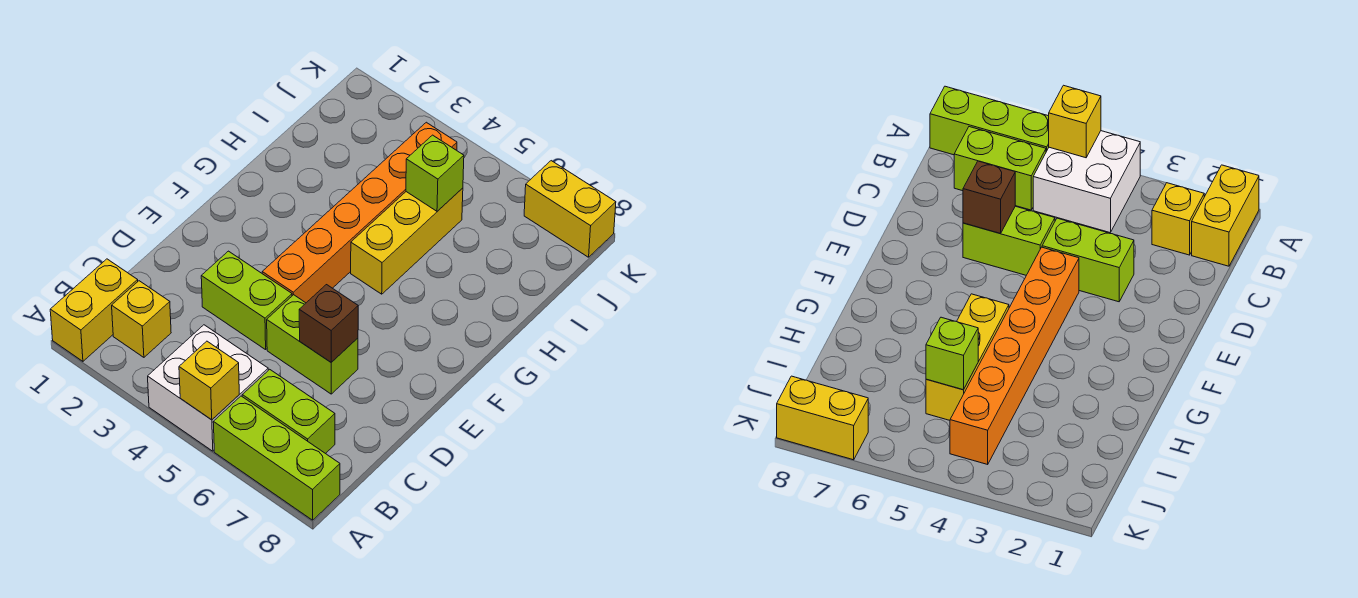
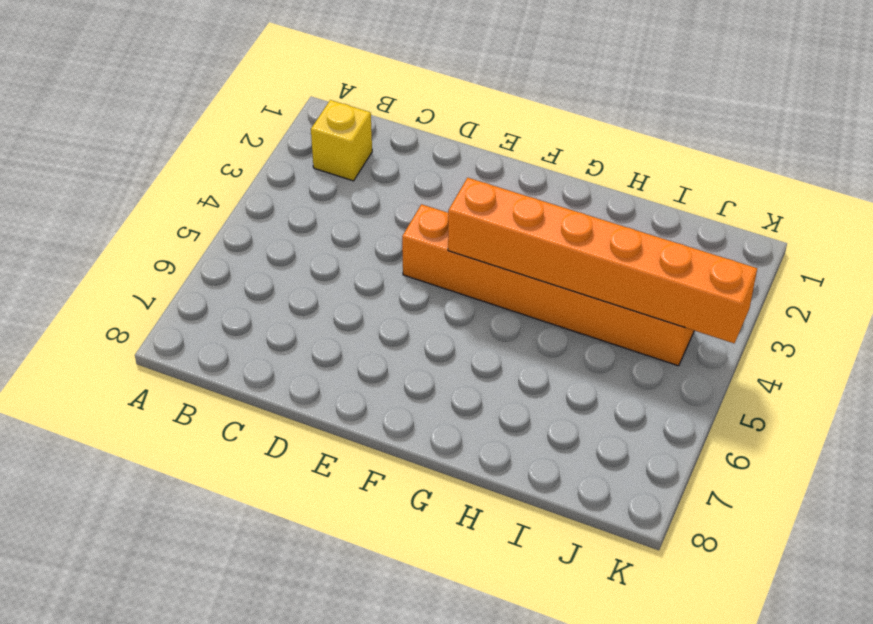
orange 1x6 brick [448,178,757,343] -> none
none -> yellow 1x2 brick [50,259,138,361]
none -> white 2x2 brick [148,325,268,451]
none -> lime 1x3 brick [213,396,340,520]

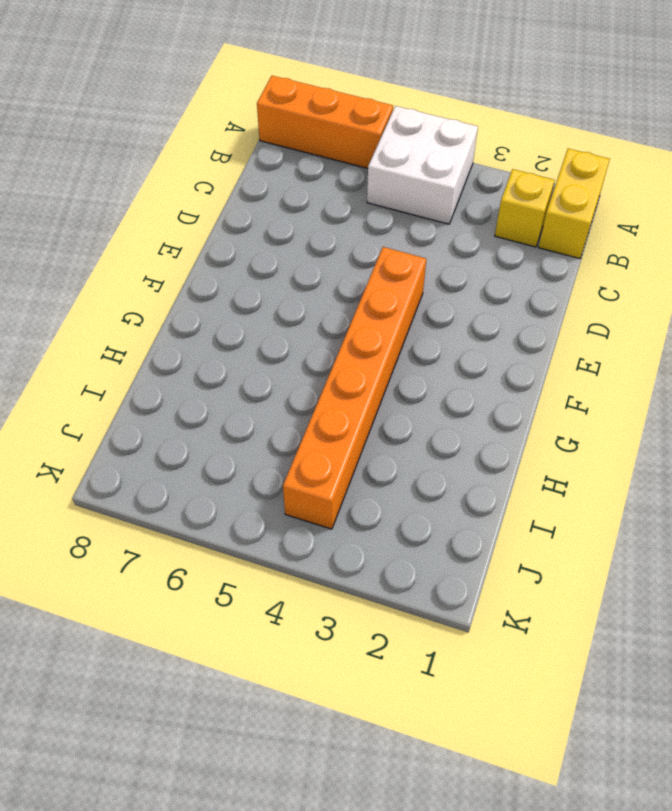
orange 1x3 brick [257,76,393,168] -> lime 1x3 brick [213,396,340,520]
none -> lime 1x2 brick [242,369,335,454]
none -> lime 1x2 brick [201,251,292,350]
none -> lime 1x2 brick [267,295,358,394]

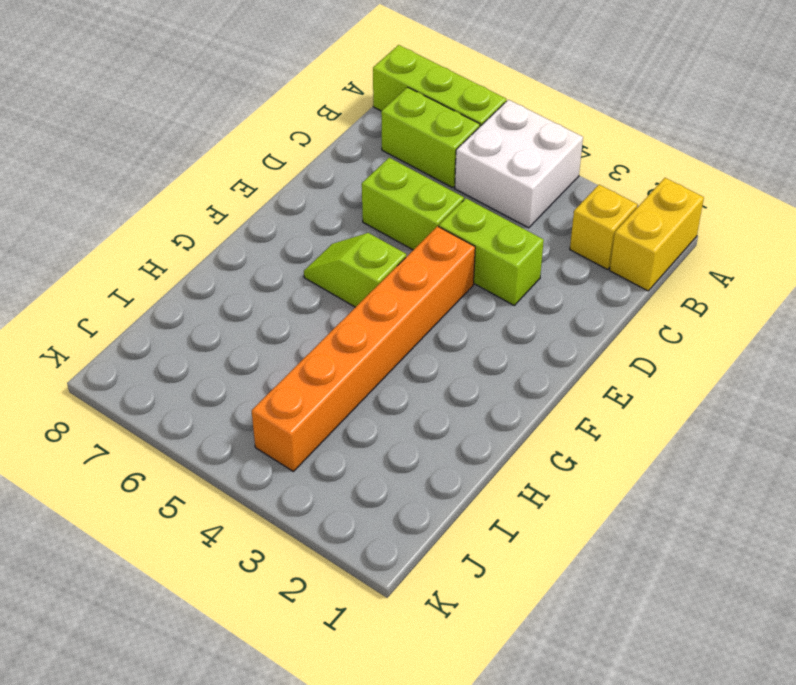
lime 1x2 slope [304,233,406,307] -> none
none -> yellow 1x3 brick [351,188,463,294]
none -> yellow 1x2 brick [524,161,616,257]
none -> yellow 1x1 brick [179,341,239,420]

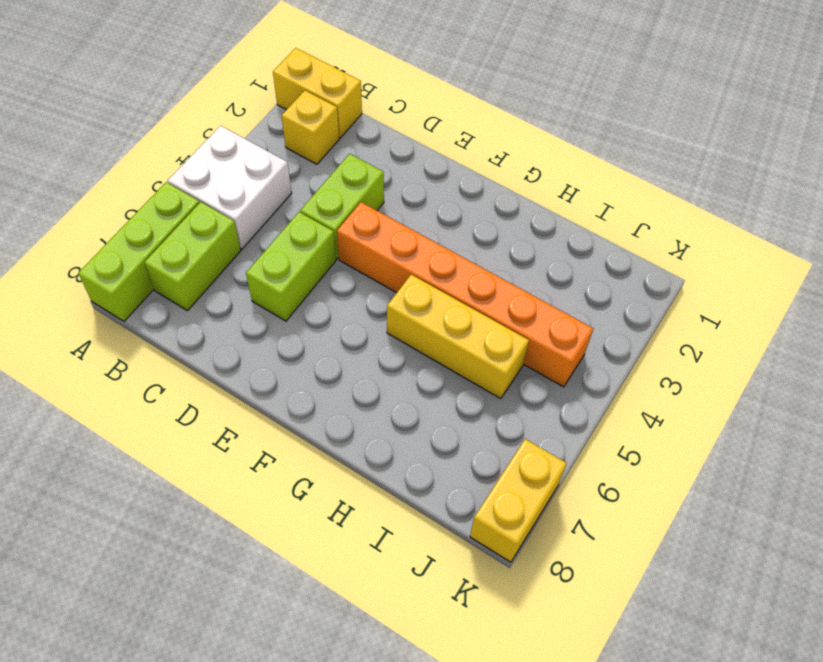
none -> yellow 1x1 brick [179,341,239,420]
none -> brown 1x1 brick [299,285,358,362]
none -> lime 1x1 brick [406,135,464,211]

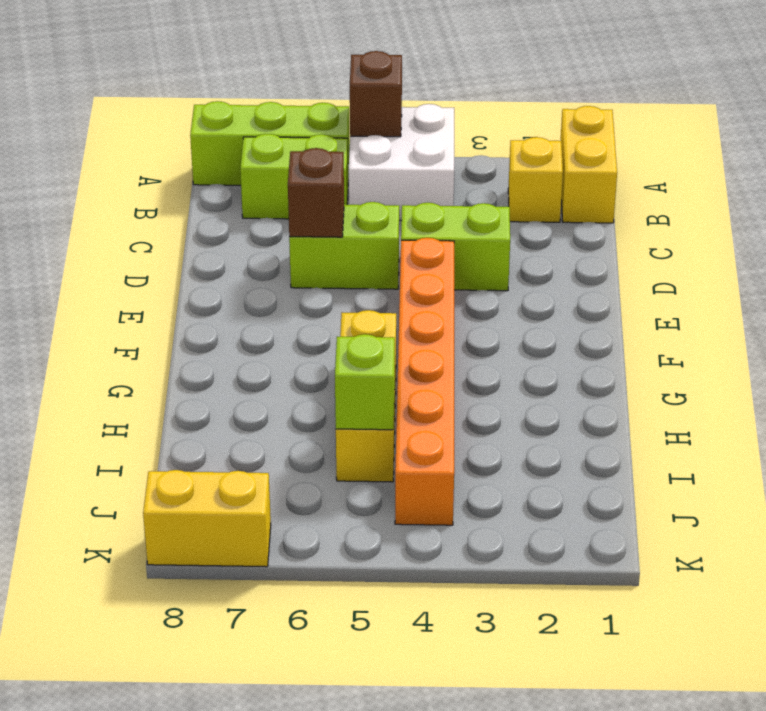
brown 1x1 brick [350,51,402,137] -> yellow 1x1 brick [179,341,239,420]

